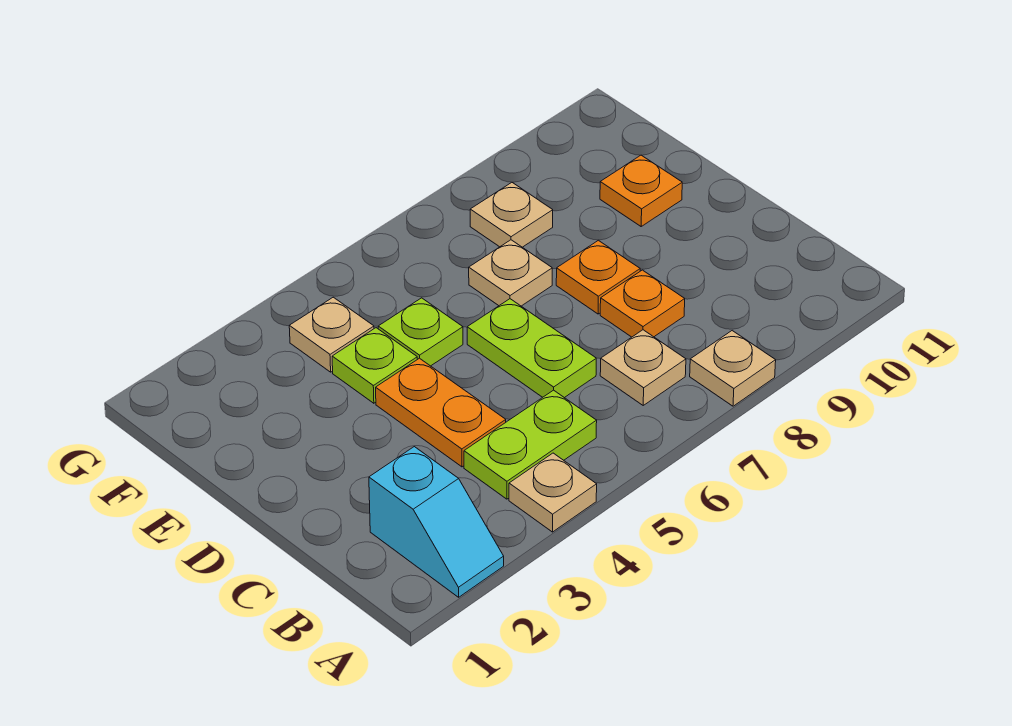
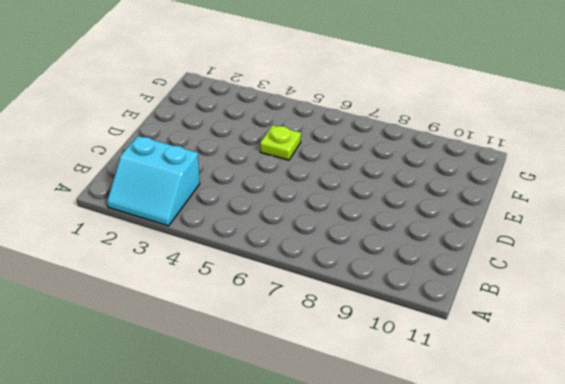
cyan 2x2 slope [107,136,200,226] -> cyan 1x2 slope [369,447,504,597]
none -> tan 1x1 plate [509,453,597,532]
none -> tan 1x1 plate [690,331,776,406]
none -> lime 1x2 plate [464,390,597,499]

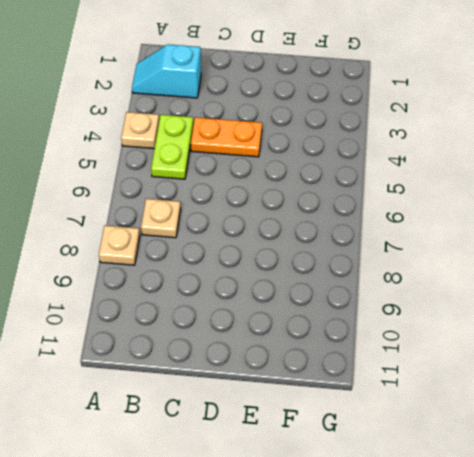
none -> lime 1x2 plate [467,299,596,398]
none -> orange 1x1 plate [600,270,685,337]
none -> orange 1x1 plate [556,240,640,314]

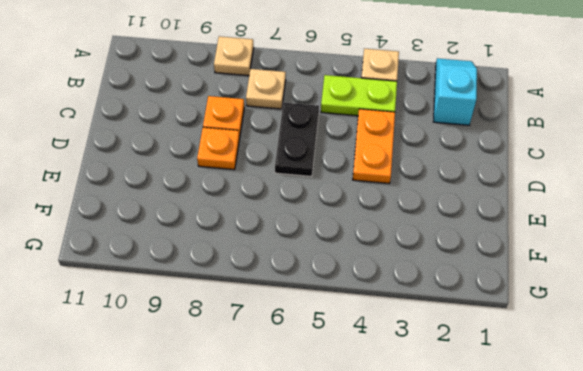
black 1x2 plate [275,103,319,177] -> lime 1x2 plate [467,299,596,398]
none -> lime 1x1 plate [332,328,417,403]
none -> lime 1x1 plate [378,298,463,366]
none -> tan 1x1 plate [469,240,552,306]

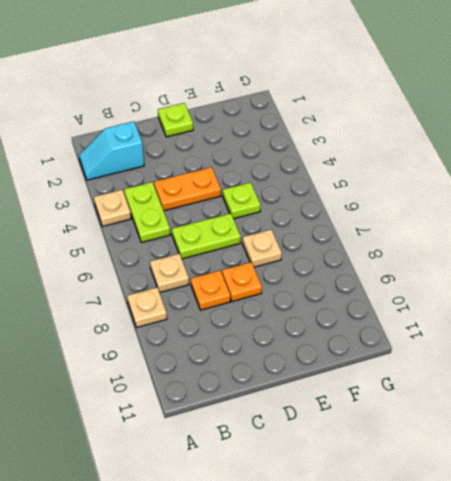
lime 1x1 plate [158,103,193,137] -> lime 1x1 plate moved to [332,328,417,403]
none -> orange 1x1 plate [600,155,682,226]
none -> tan 1x1 plate [289,297,374,372]
none -> tan 1x1 plate [470,182,553,247]

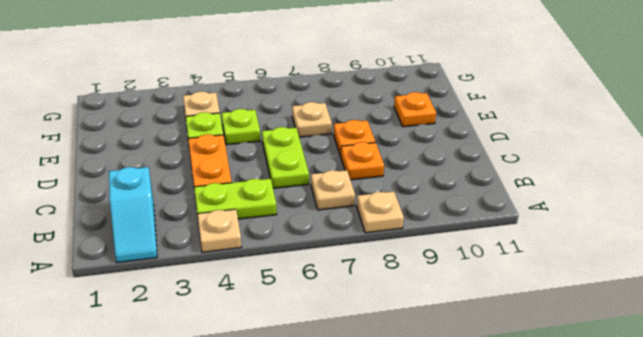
none -> tan 1x1 plate [470,182,553,247]

